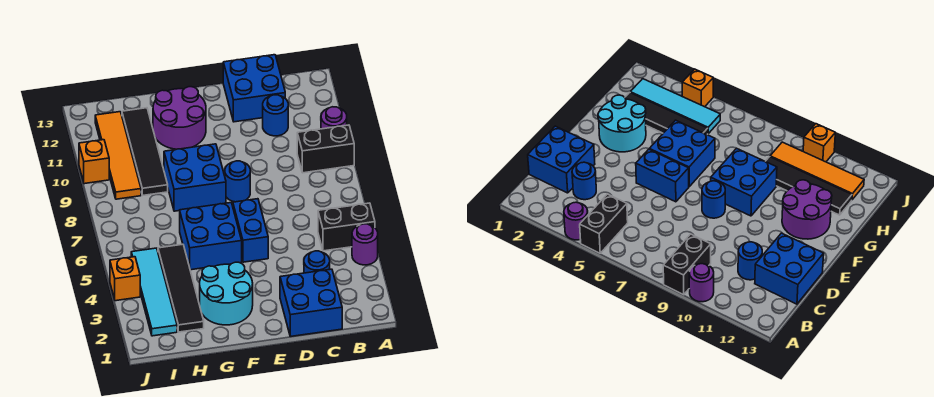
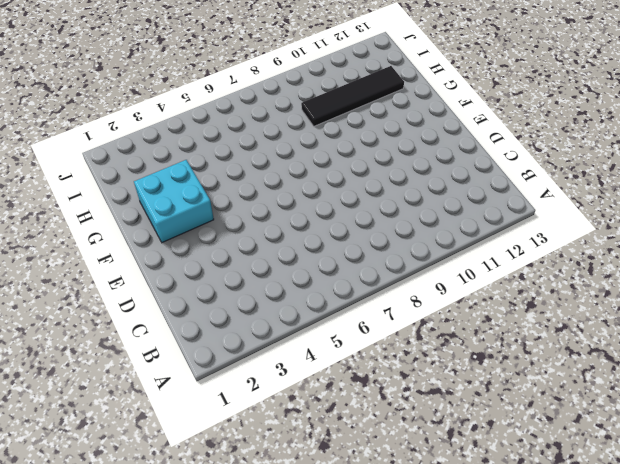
cyan 2x2 brick [134,160,214,243] -> cyan 2x2 round brick [200,262,253,325]
none -> purple 1x1 round brick [352,224,378,265]
none -> black 1x2 brick [318,203,375,251]
none -> black 1x2 brick [297,125,354,173]

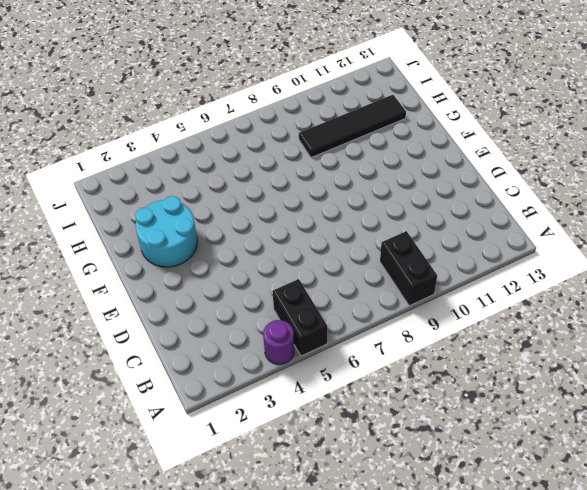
none -> purple 1x1 round brick [321,107,347,129]
none -> blue 2x2 brick [280,269,342,337]
none -> blue 1x1 round brick [304,251,330,273]

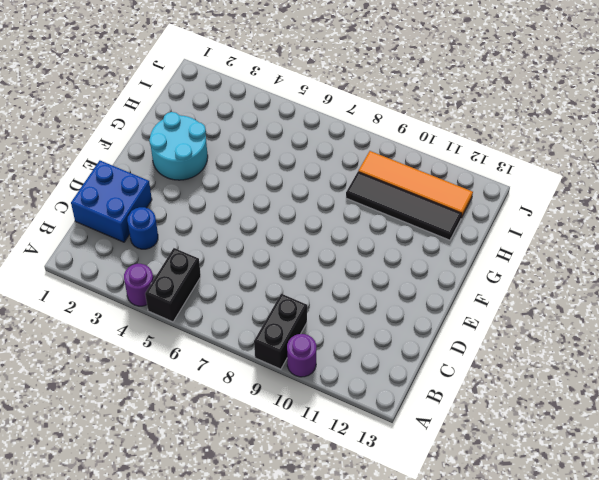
none -> blue 1x1 round brick [263,95,288,136]
none -> blue 2x2 brick [223,55,285,122]
none -> blue 1x2 brick [233,199,268,262]

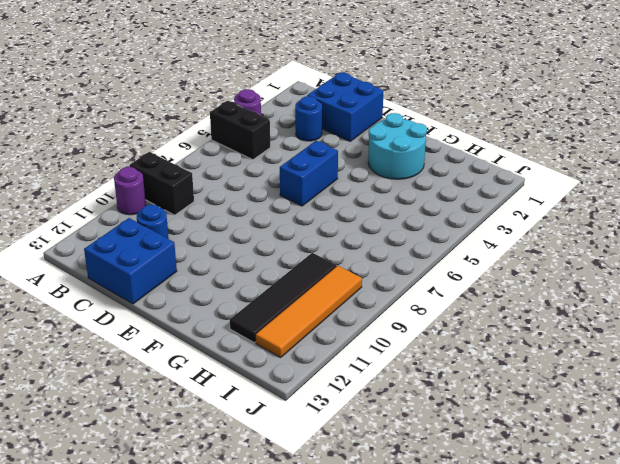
none -> blue 1x1 round brick [225,161,250,202]
none -> blue 2x2 brick [180,203,242,270]
none -> blue 2x2 brick [164,144,226,211]

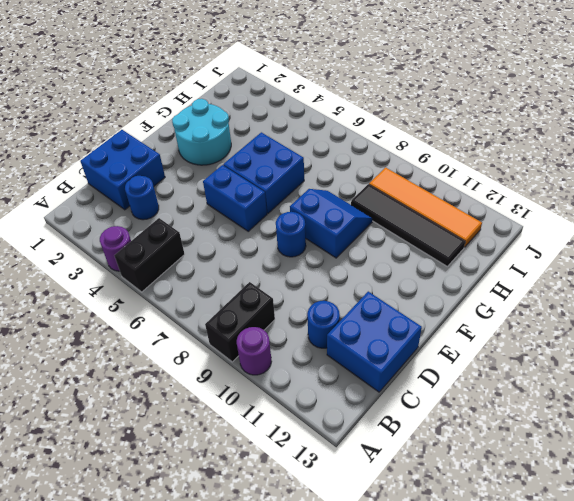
blue 2x2 slope [290,189,373,258] -> blue 2x2 brick [164,144,226,211]
none -> purple 2x2 round brick [153,87,206,149]
none -> black 1x4 tile [158,244,204,332]
none -> cyan 1x4 tile [131,248,177,336]

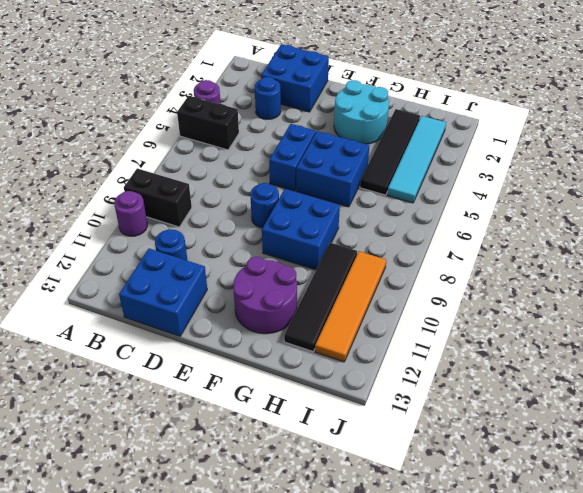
none -> orange 1x1 brick [110,257,140,301]
none -> orange 1x1 brick [79,140,109,184]

